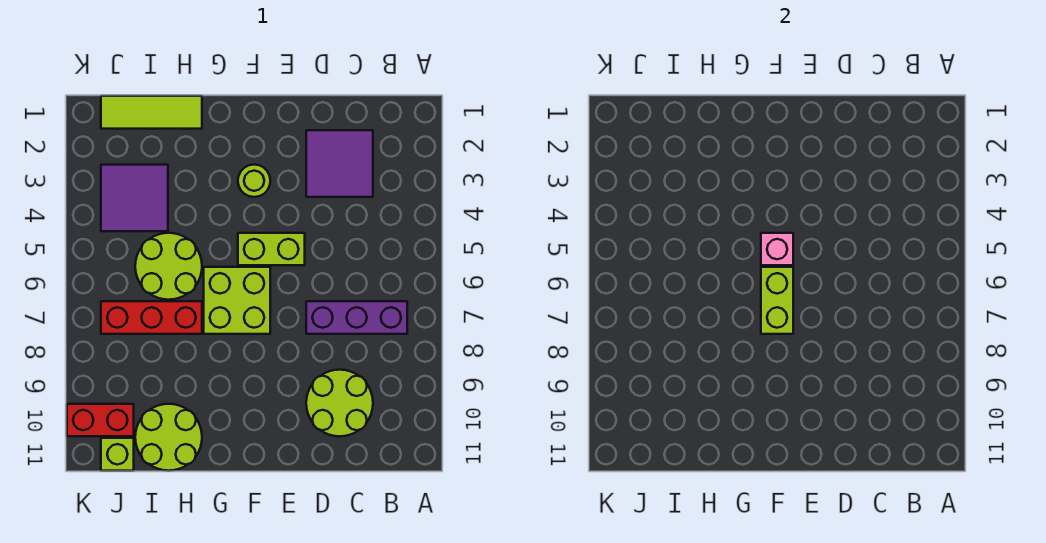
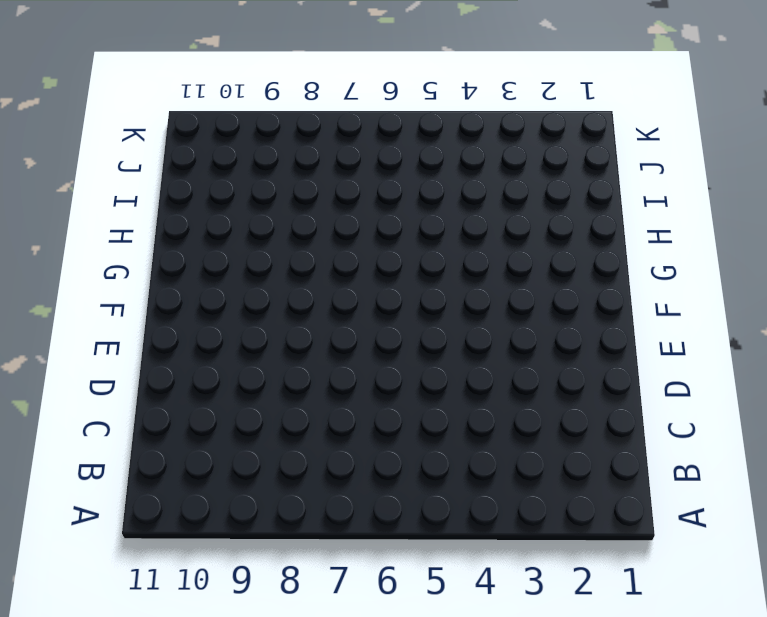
none -> purple 1x3 brick [306,301,407,334]
none -> purple 2x2 tile [306,130,373,197]
none -> lime 2x2 round brick [306,370,373,436]

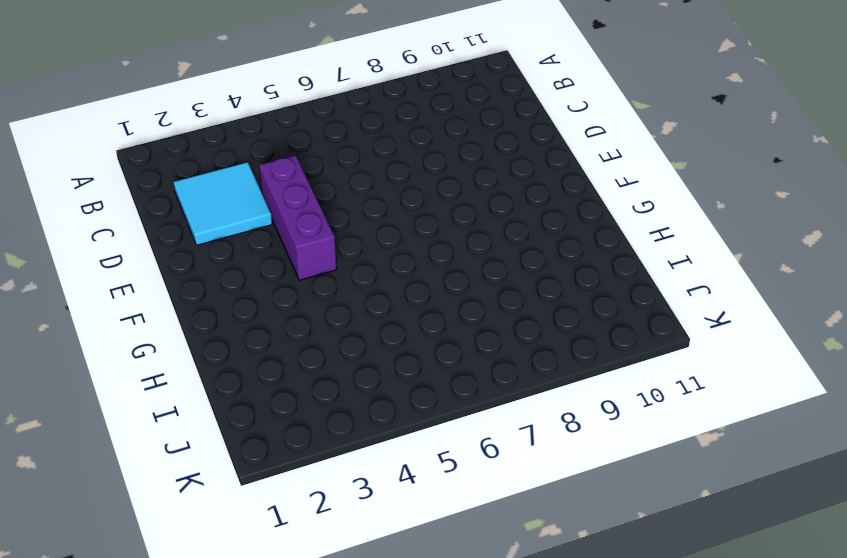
cyan 2x2 tile [174,162,272,245] -> purple 2x2 tile [306,130,373,197]
purple 1x3 brick [259,155,337,280] -> purple 1x3 brick moved to [306,301,407,334]
none -> lime 2x2 round brick [306,370,373,436]
none -> lime 1x2 brick [238,233,305,265]
none -> lime 1x1 round brick [238,165,270,197]

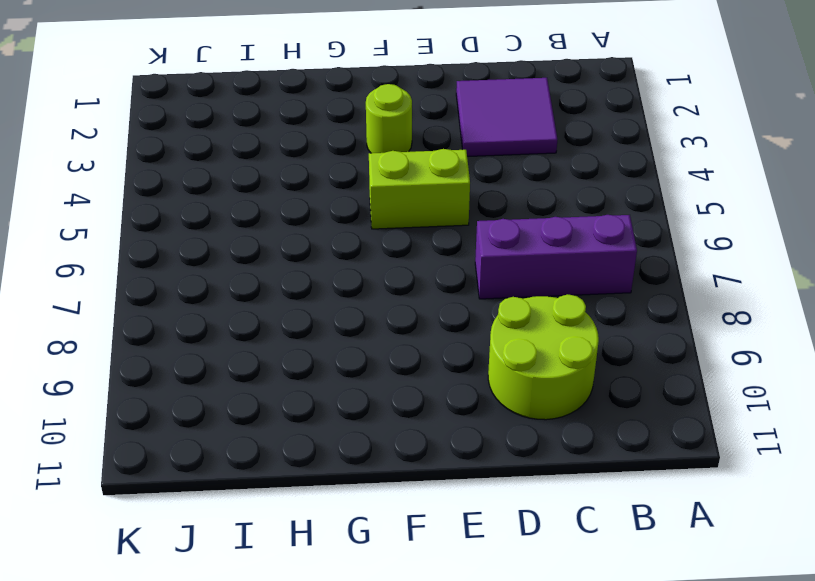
none -> lime 2x2 brick [204,267,270,334]
none -> lime 1x3 tile [101,96,202,129]
none -> lime 2x2 round brick [135,233,202,300]

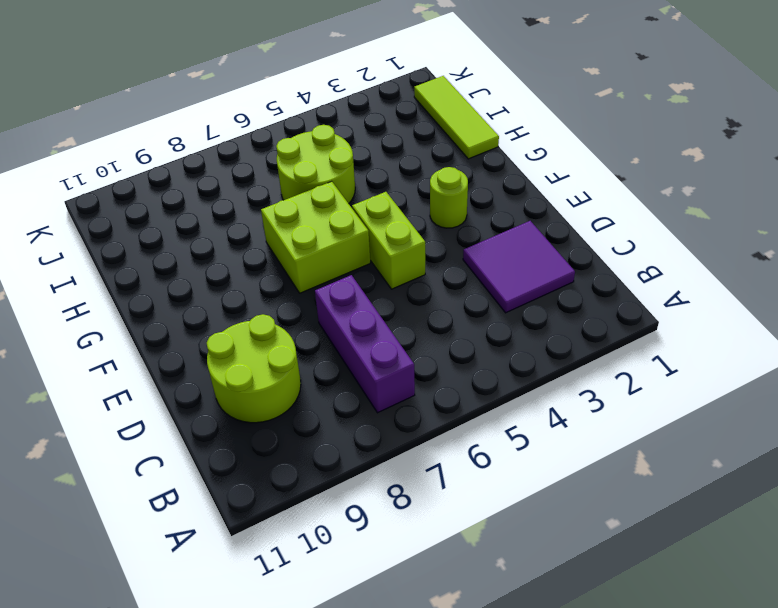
none -> red 1x3 brick [101,301,202,334]
none -> lime 2x2 round brick [135,404,202,471]
none -> purple 2x2 tile [101,165,168,231]

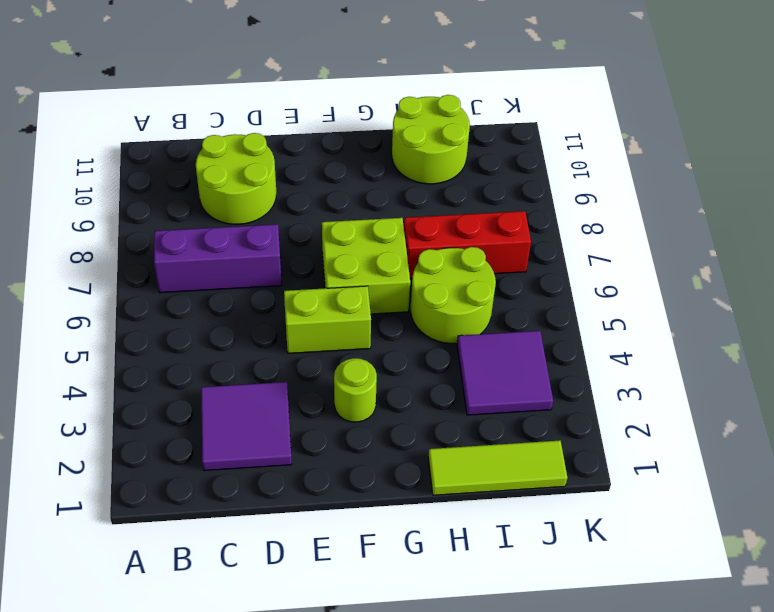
none -> red 1x2 brick [67,404,134,436]
none -> lime 1x1 brick [101,438,134,471]
none -> pink 1x1 brick [761,233,793,265]

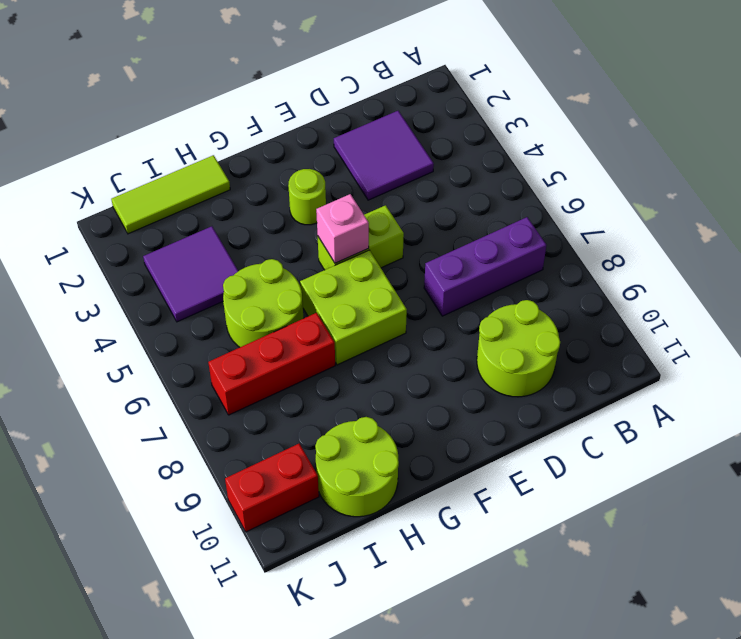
none -> lime 1x1 brick [101,438,134,471]
none -> lime 1x2 brick [761,267,793,334]

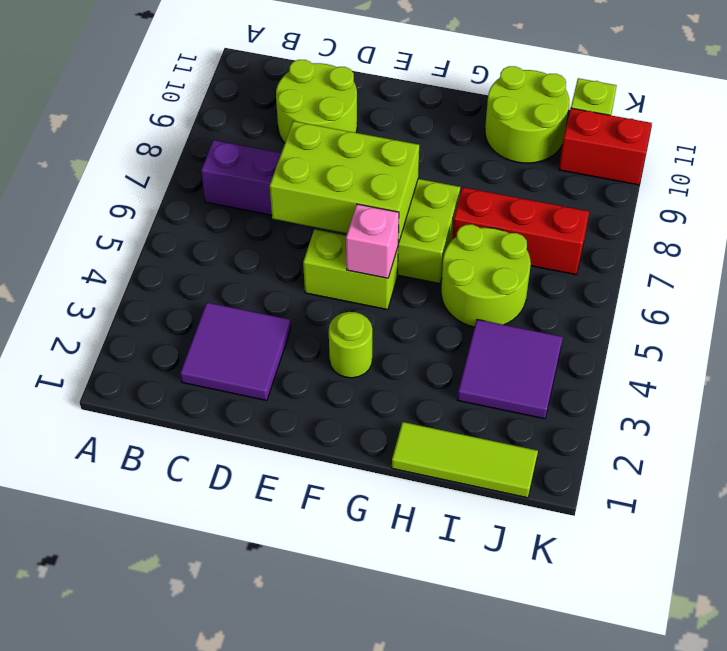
lime 2x3 brick [270,121,419,243] -> lime 1x2 brick [761,267,793,334]

